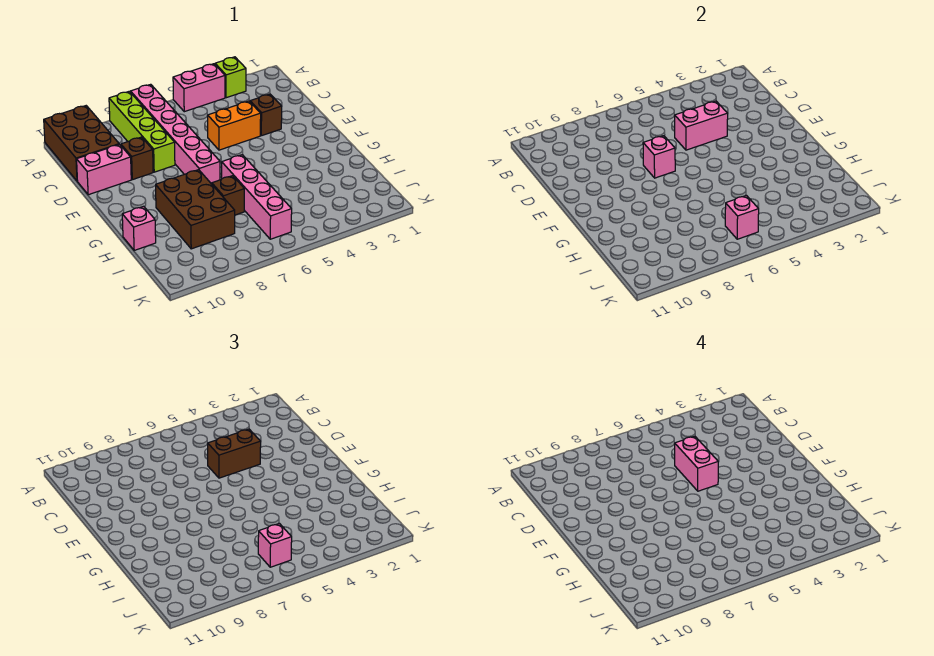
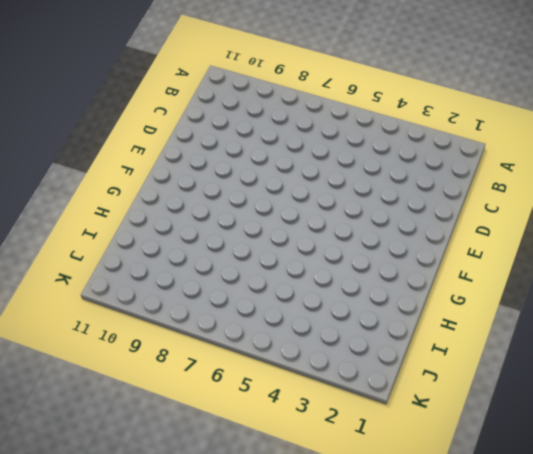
none -> lime 1x1 brick [215,57,246,98]
none -> pink 1x2 brick [173,64,225,112]
none -> pink 1x6 brick [131,84,220,184]

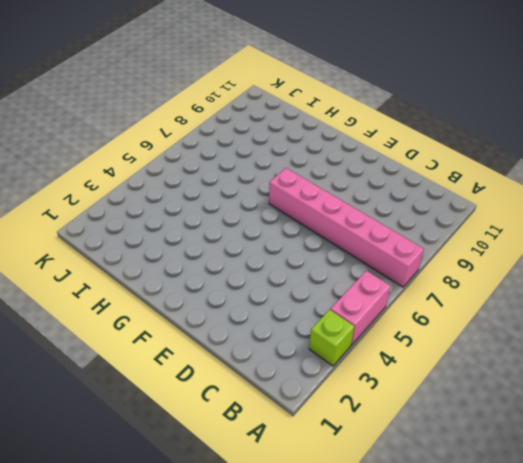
none -> lime 1x4 brick [109,91,175,172]
none -> brown 2x3 brick [44,106,119,181]
none -> brown 1x1 brick [250,94,282,136]

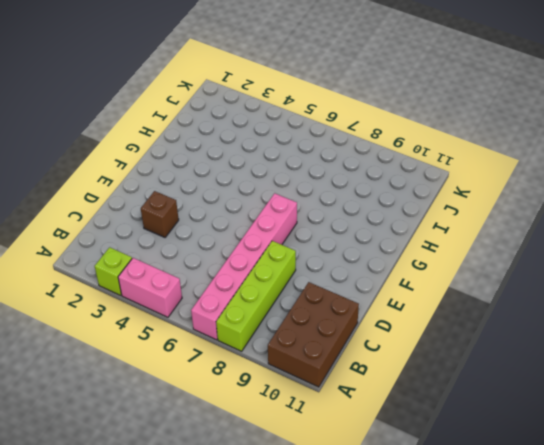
none -> orange 1x2 brick [208,101,261,150]
none -> brown 1x1 brick [121,137,153,180]
none -> pink 1x2 brick [77,144,131,195]

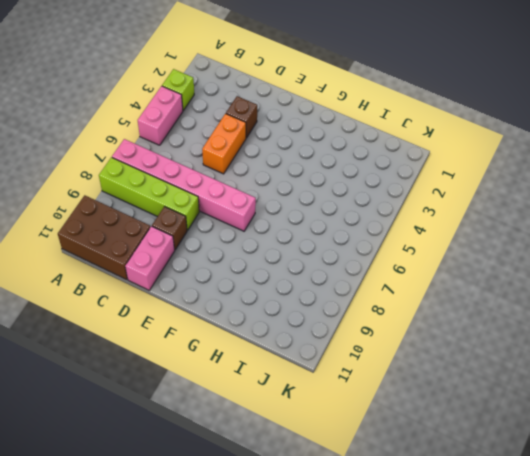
none -> pink 1x4 brick [222,155,292,239]
none -> brown 2x3 brick [156,170,235,249]
none -> brown 1x1 brick [212,176,244,215]

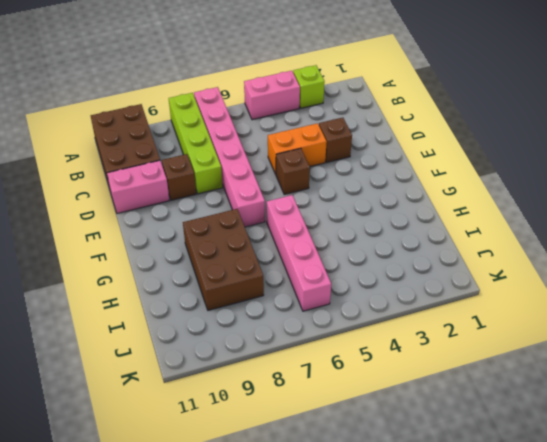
brown 1x1 brick [276,148,310,194] -> brown 1x1 brick moved to [212,176,244,215]
none -> pink 1x1 brick [122,206,156,250]
none -> pink 1x2 brick [675,101,728,150]
none -> pink 1x1 brick [643,136,675,178]

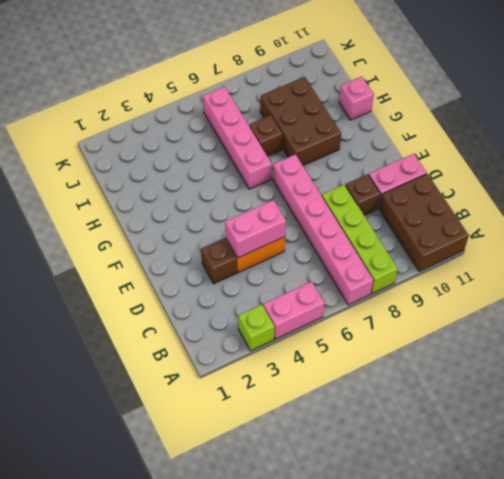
none -> pink 1x1 brick [643,136,675,178]
none -> pink 1x1 brick [725,196,759,239]
none -> brown 1x2 brick [208,429,261,478]

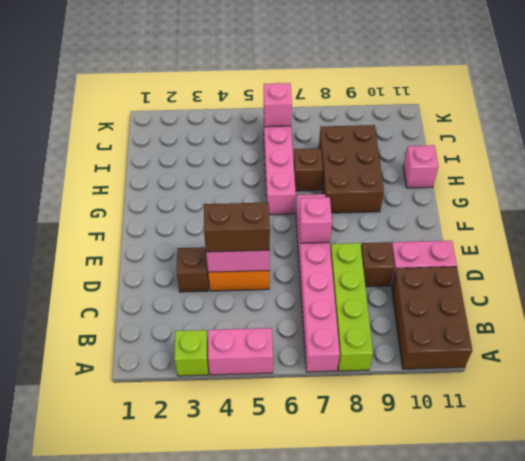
none -> pink 1x1 brick [258,524,292,567]
none -> pink 1x2 brick [675,436,718,491]

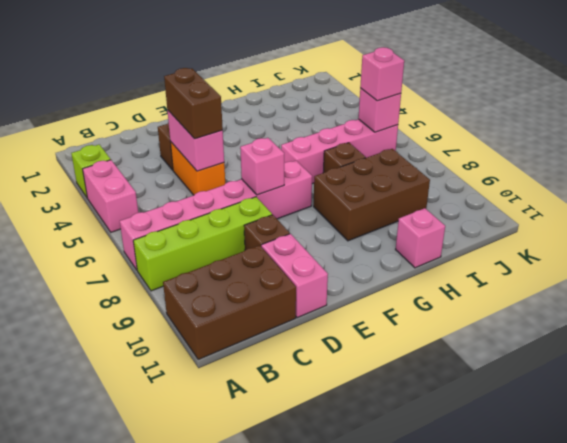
none -> pink 1x2 brick [675,436,718,491]

